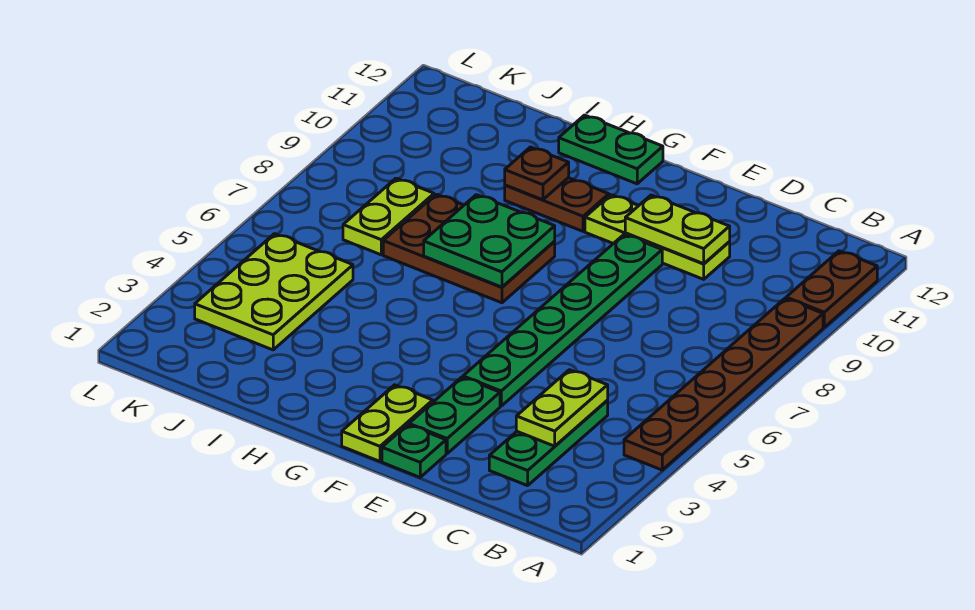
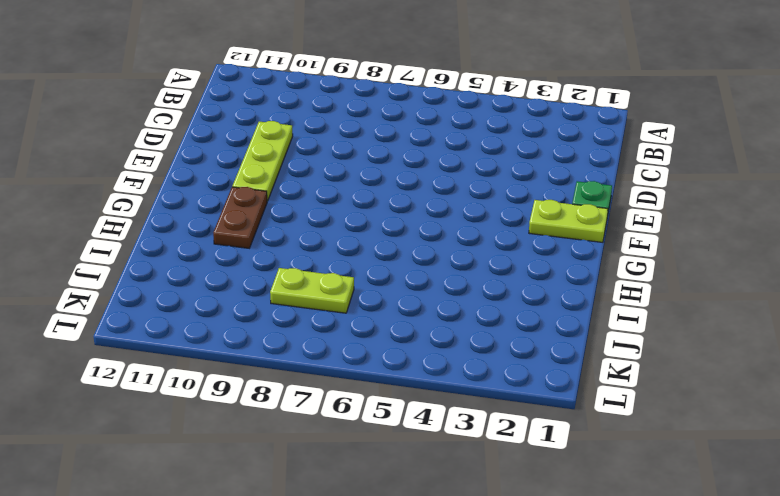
none -> brown 1x6 plate [624,299,823,470]
none -> brown 1x2 plate [786,251,877,327]
none -> green 1x3 plate [489,401,608,486]

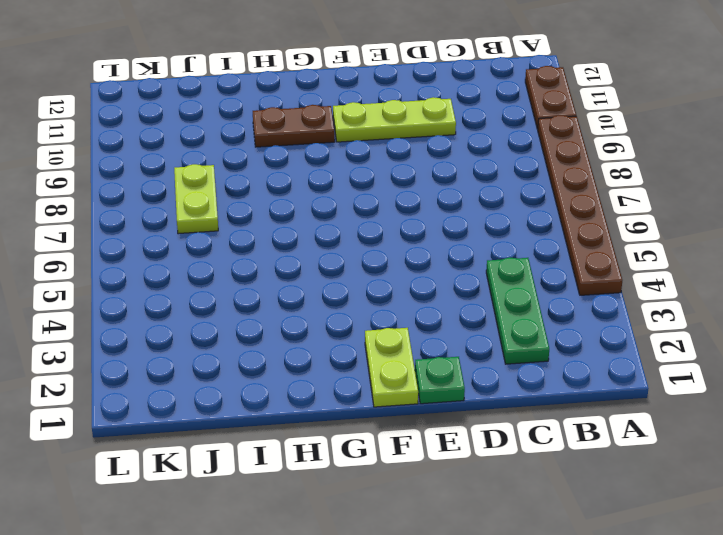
none -> green 1x2 plate [409,377,500,454]
none -> green 1x6 plate [463,235,662,406]
none -> brown 2x3 plate [383,194,555,303]

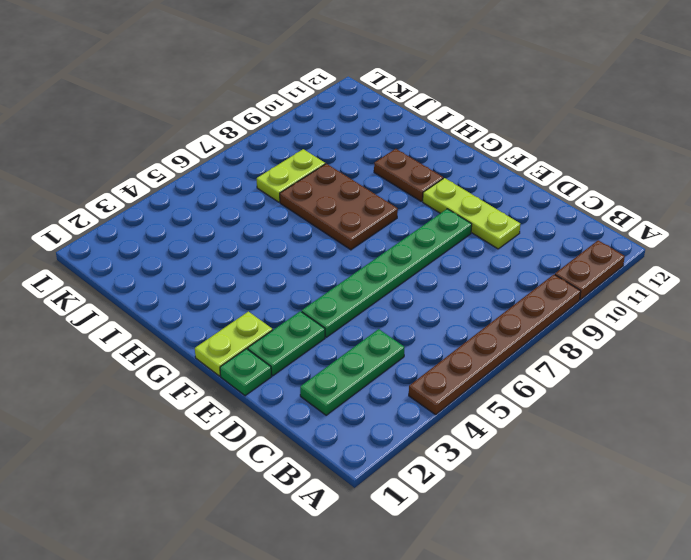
none -> green 1x2 plate [559,115,663,184]
none -> lime 2x3 plate [195,234,353,350]
none -> lime 1x2 plate [516,370,608,446]

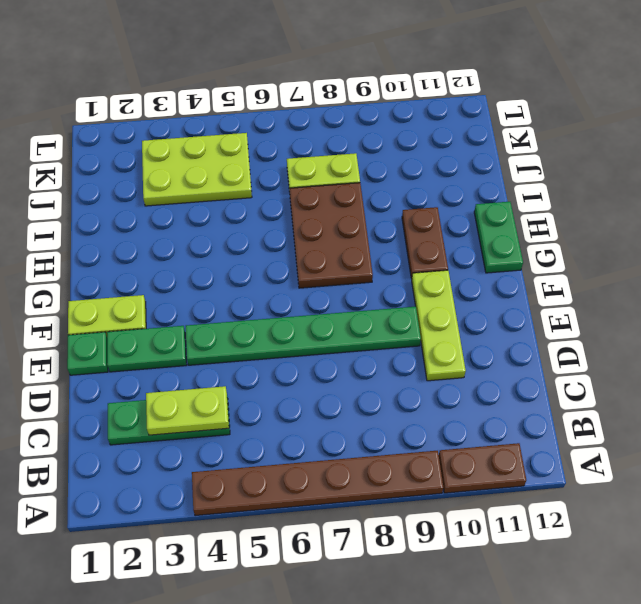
none -> lime 1x2 plate [625,195,730,264]
none -> green 2x2 plate [424,195,555,287]
none -> brown 1x1 plate [505,147,569,200]

